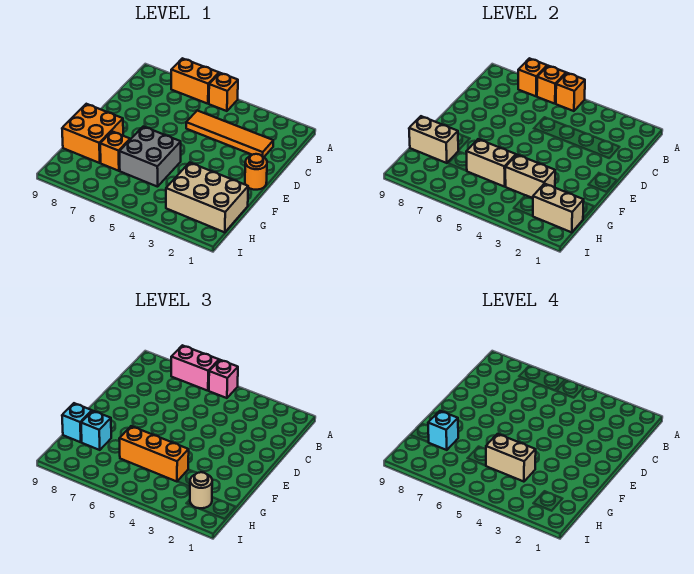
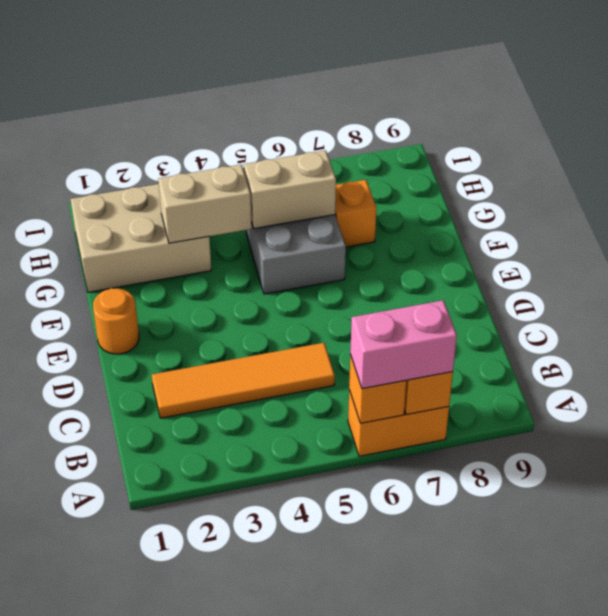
none -> orange 1x1 brick [209,73,238,111]
none -> orange 2x2 brick [62,104,123,163]
none -> orange 1x1 brick [556,73,585,111]

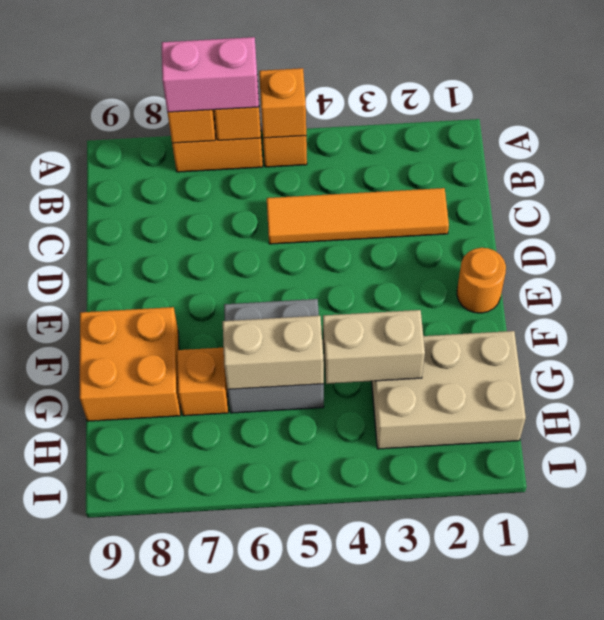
none -> tan 1x2 brick [409,116,458,163]
none -> tan 1x2 brick [533,184,584,232]
none -> pink 1x1 brick [209,360,238,398]

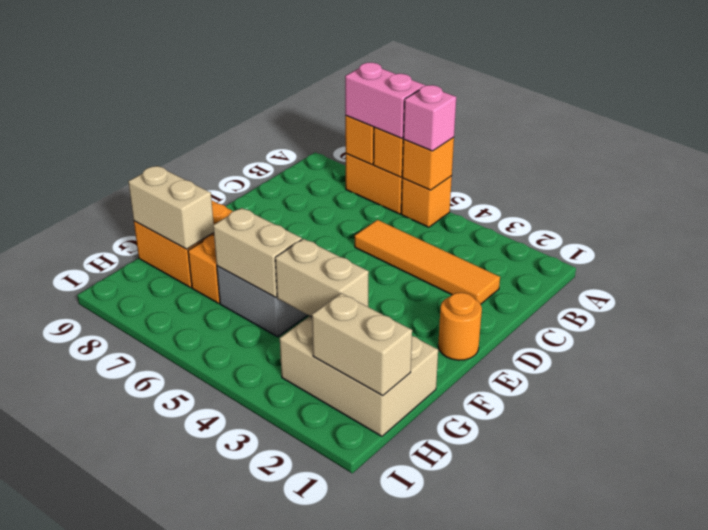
none -> orange 1x3 brick [119,426,189,482]
none -> cyan 1x1 brick [81,411,111,450]
none -> cyan 1x1 brick [62,403,92,442]

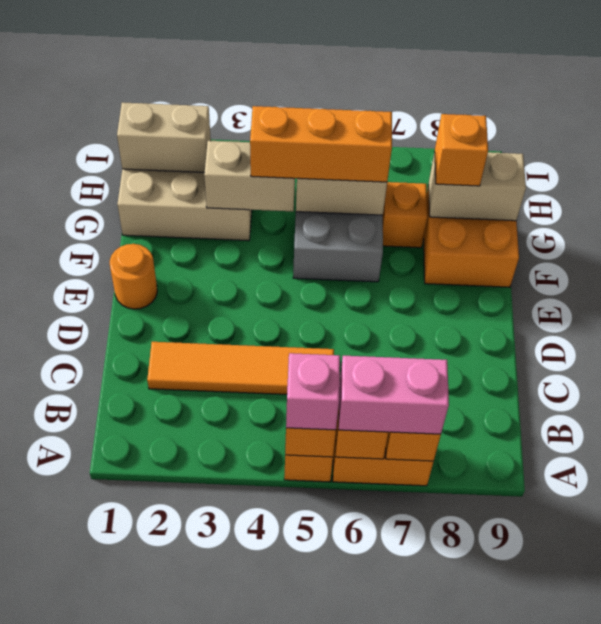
orange 1x1 brick [435,114,488,186] -> cyan 1x1 brick [81,411,111,450]
none -> cyan 1x1 brick [62,403,92,442]
none -> tan 1x1 round brick [190,472,212,508]
none -> tan 1x2 brick [486,434,536,482]

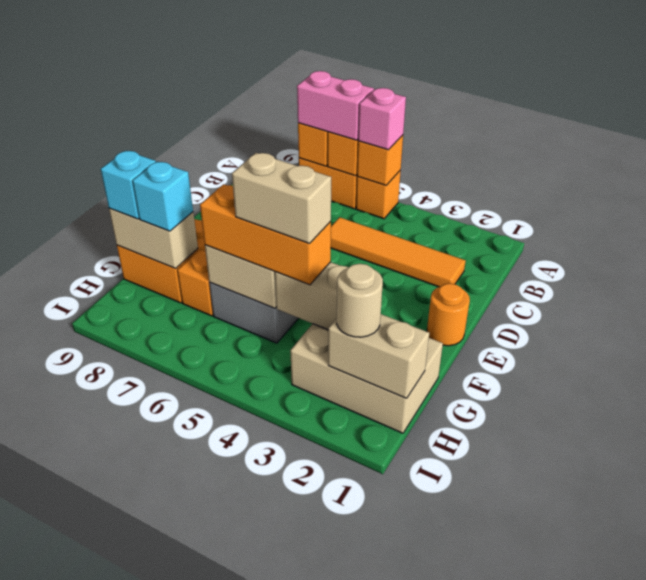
none -> cyan 1x1 brick [428,411,458,450]

